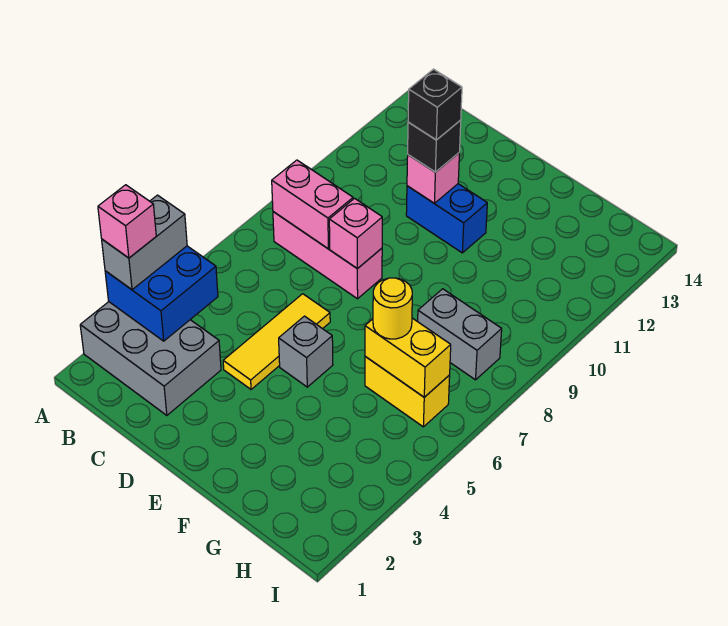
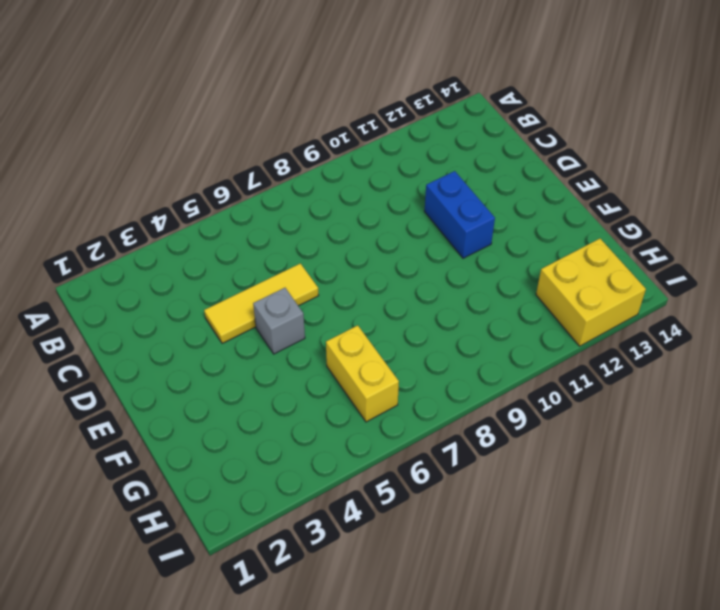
yellow 2x2 brick [536,239,646,346] -> none
none -> grey 2x3 brick [80,302,221,415]
none -> pink 1x3 brick [273,212,382,299]
none -> grey 1x2 brick [418,289,502,380]

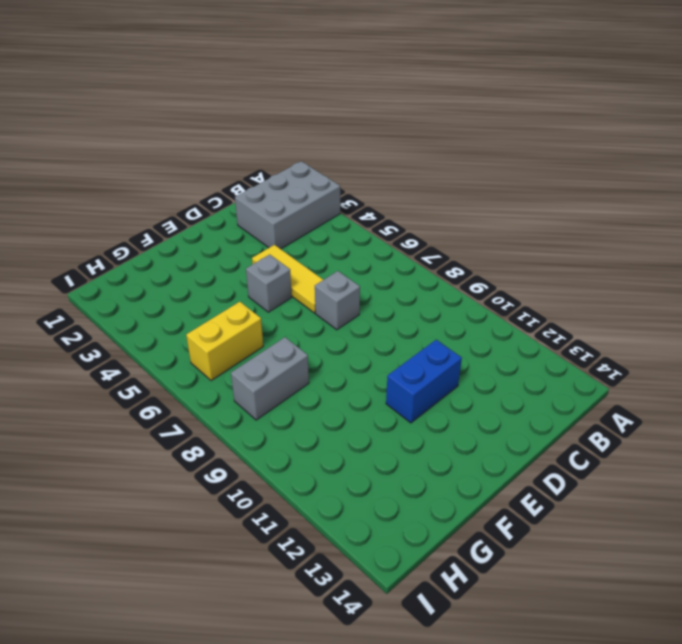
grey 1x1 brick [315,271,360,330] -> none
none -> pink 1x3 brick [273,212,382,299]
none -> blue 2x2 brick [105,246,218,341]
none -> pink 1x2 brick [272,160,353,249]

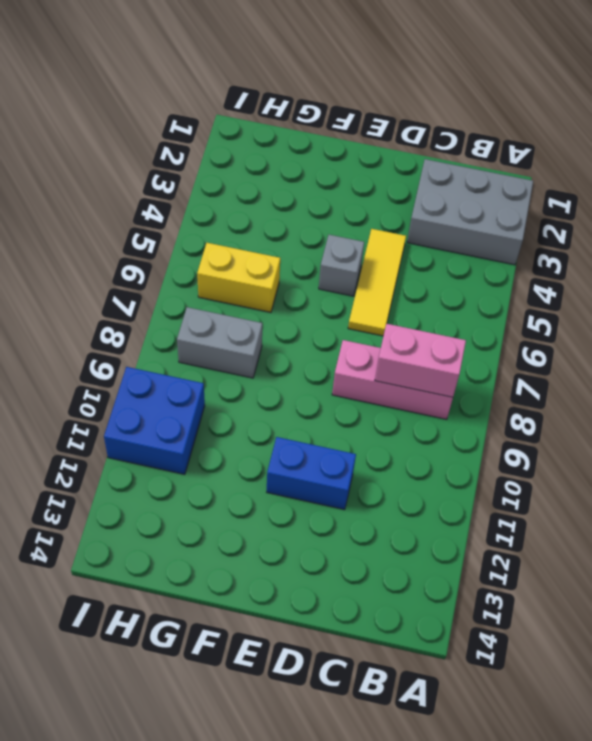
blue 2x2 brick [104,367,205,475] -> blue 2x2 brick moved to [105,246,218,341]
none -> pink 1x1 brick [329,198,382,269]
none -> pink 1x1 brick [407,153,459,203]
none -> yellow 1x2 brick [365,318,451,397]

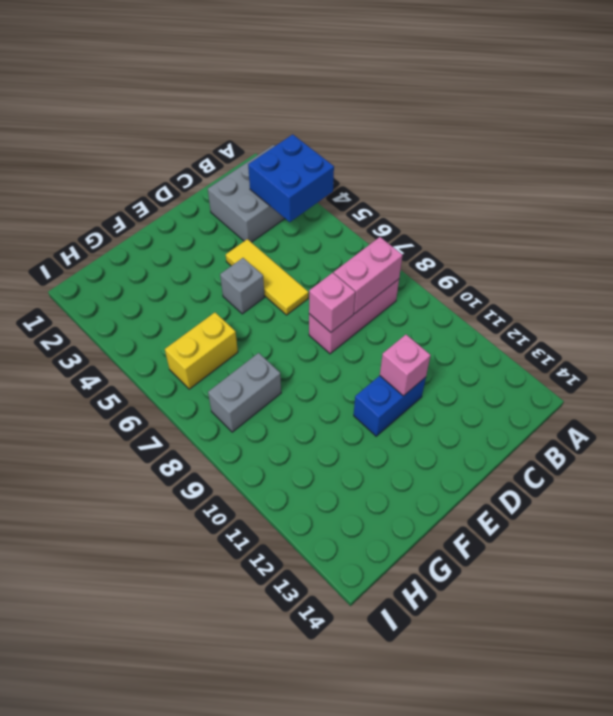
none -> yellow 1x2 brick [365,318,451,397]
none -> grey 1x2 brick [102,195,187,290]
none -> black 1x1 brick [408,120,461,172]

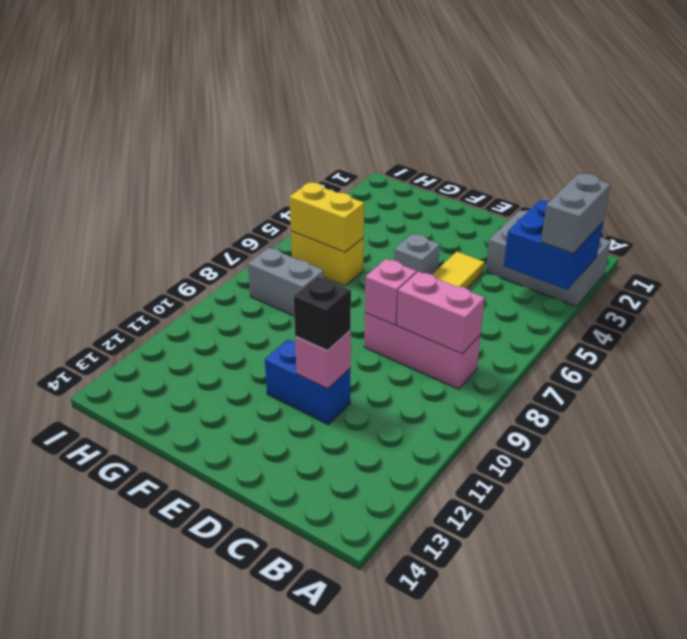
none -> yellow 1x1 round brick [373,278,412,339]
none -> pink 1x1 brick [98,185,156,258]
none -> black 1x1 brick [408,69,462,140]

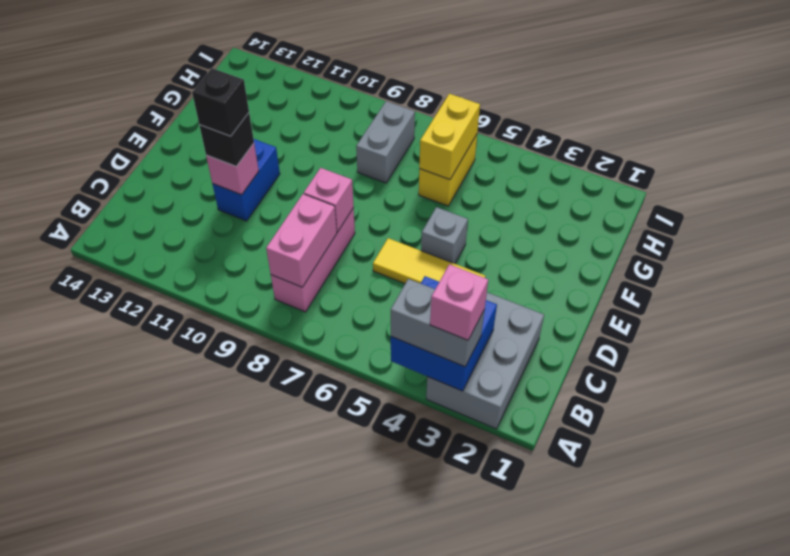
none -> yellow 1x1 round brick [373,278,412,339]

